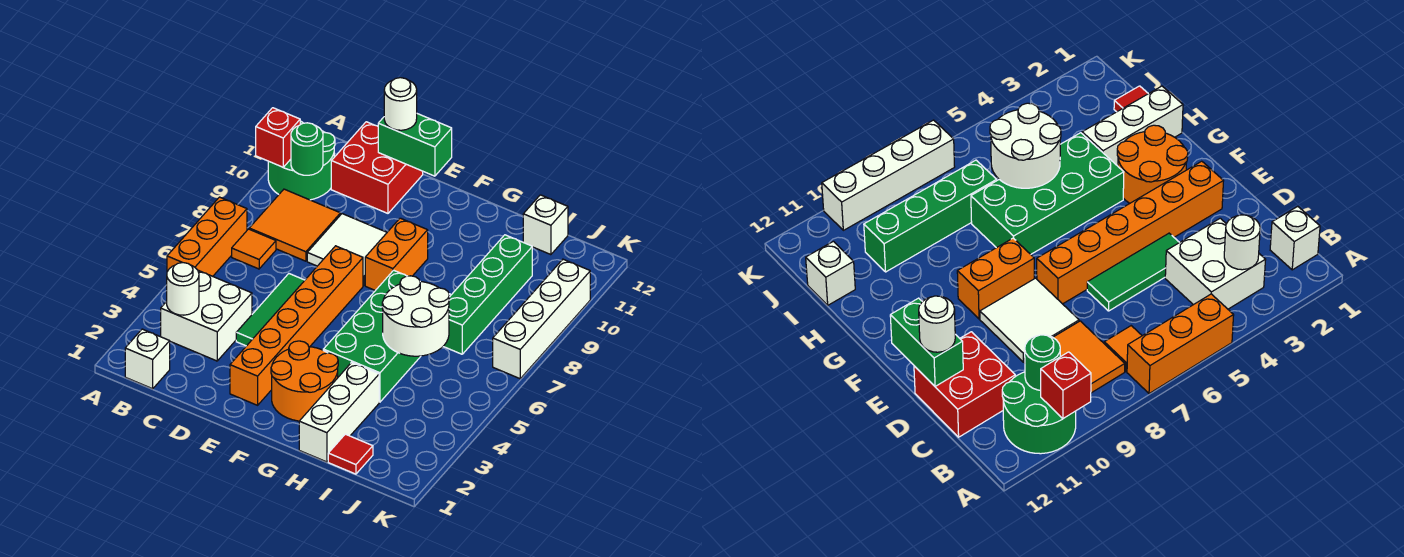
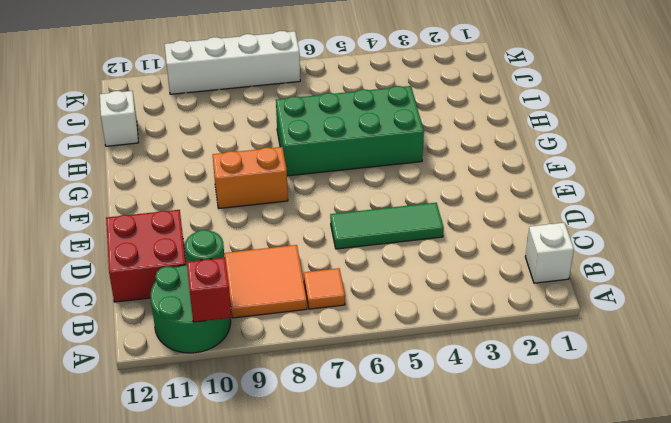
none -> orange 1x3 brick [167,197,247,276]
none -> white 2x2 brick [161,270,252,361]
none -> white 2x2 tile [307,214,387,286]

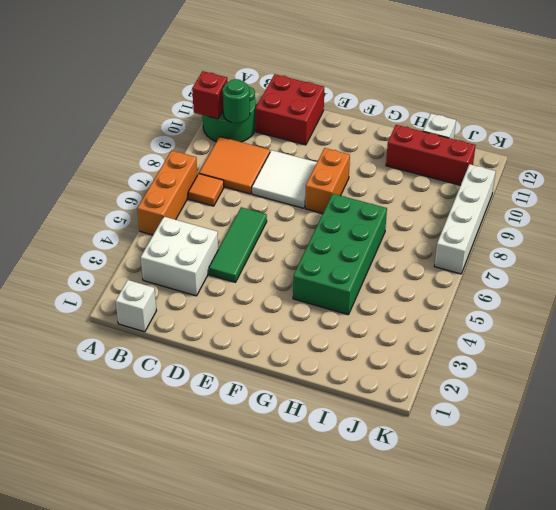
red 1x3 brick [386,125,476,185] -> none
none -> orange 1x6 brick [230,246,363,405]
none -> orange 2x2 round brick [271,341,338,421]
none -> white 1x3 brick [299,362,379,462]

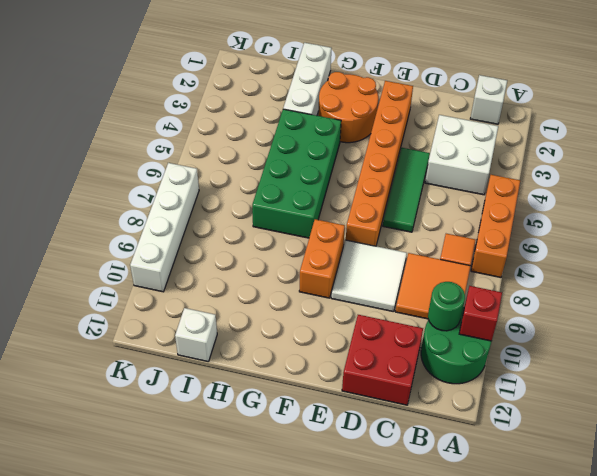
none -> red 1x1 tile [328,434,373,474]
none -> green 1x4 brick [443,235,532,354]
none -> white 1x1 round brick [167,263,199,315]

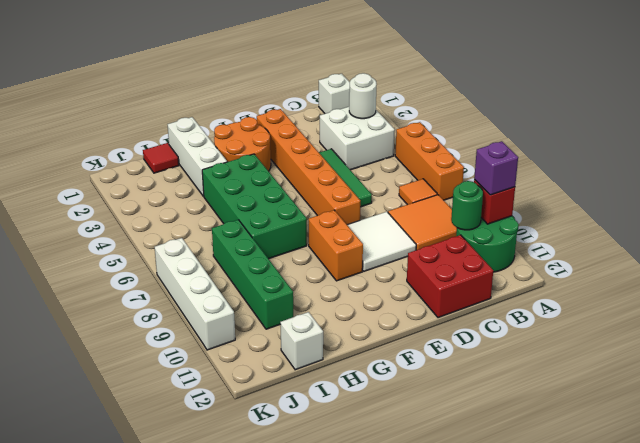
purple 1x1 brick [474,141,518,195] -> none
none -> green 1x2 brick [378,114,452,176]
none -> white 2x2 round brick [382,276,449,356]
none -> white 1x1 round brick [384,78,417,130]

